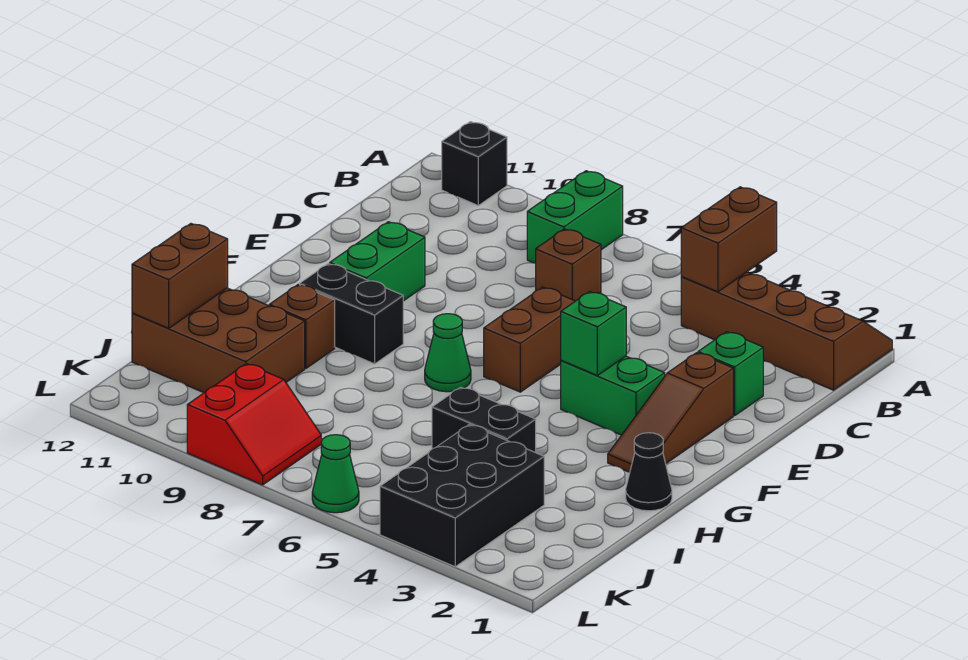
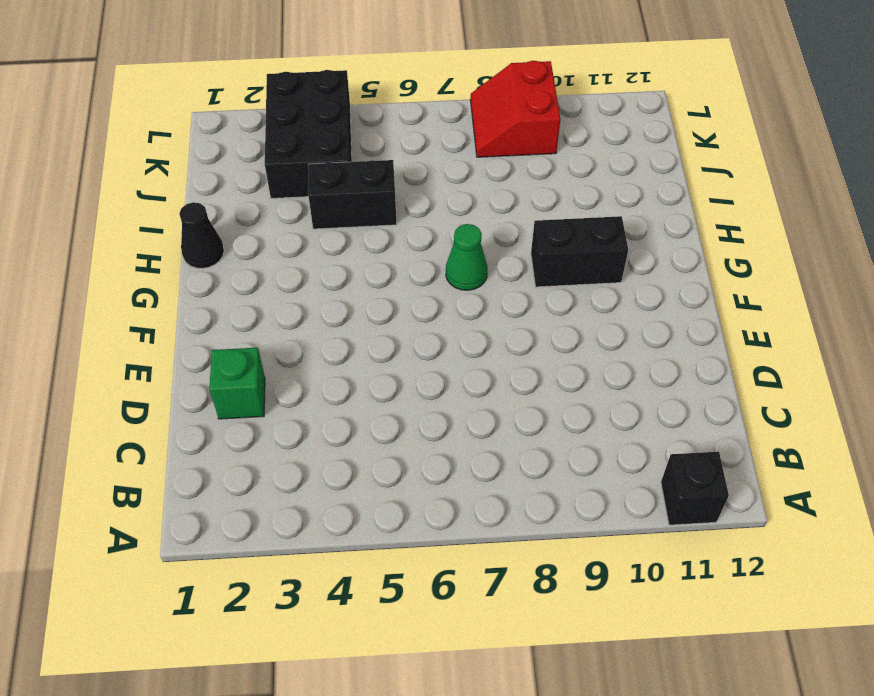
none -> brown 2x4 slope [681,272,892,390]
none -> green 1x2 brick [527,171,623,264]
none -> brown 1x1 brick [536,229,601,301]

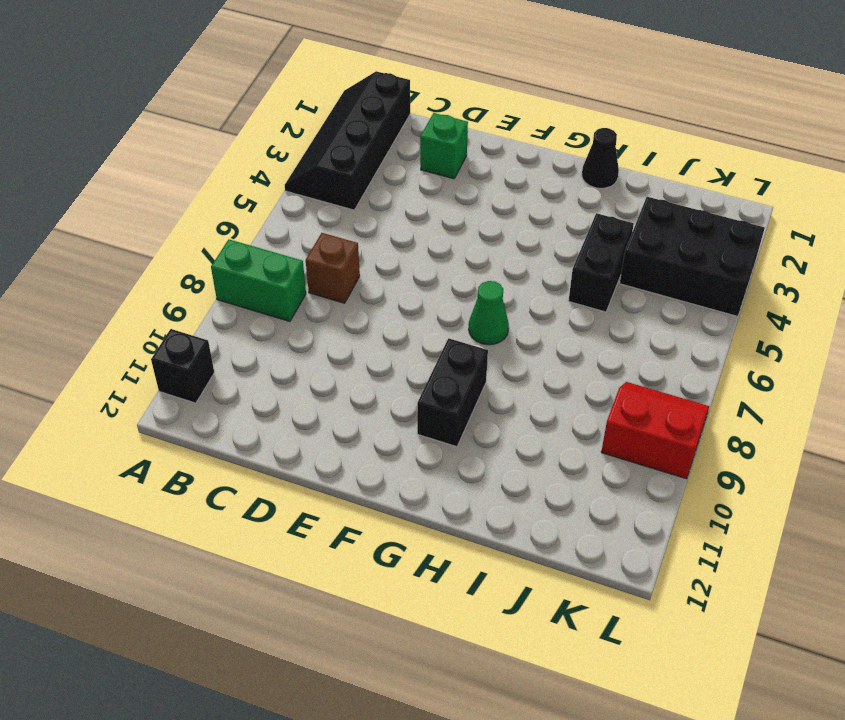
black 2x4 slope [285,71,410,210] -> brown 2x4 slope [681,272,892,390]
none -> brown 1x3 slope [608,353,733,472]
none -> brown 1x2 brick [484,287,575,392]
none -> green 1x2 brick [330,222,425,301]

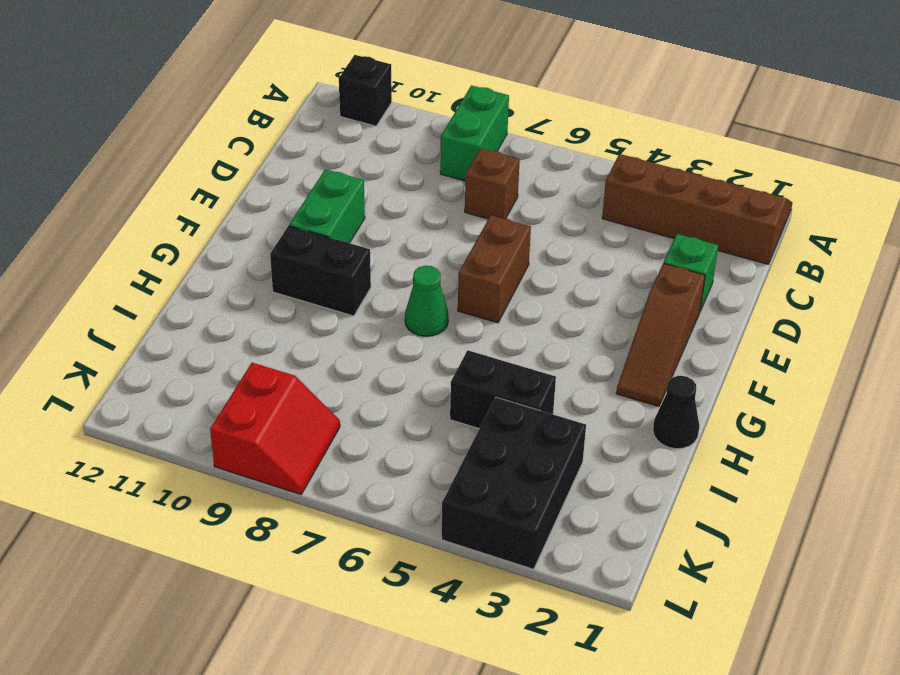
none -> green 1x2 brick [561,356,665,435]
none -> brown 1x1 brick [269,285,335,368]
none -> brown 2x3 brick [132,288,305,393]

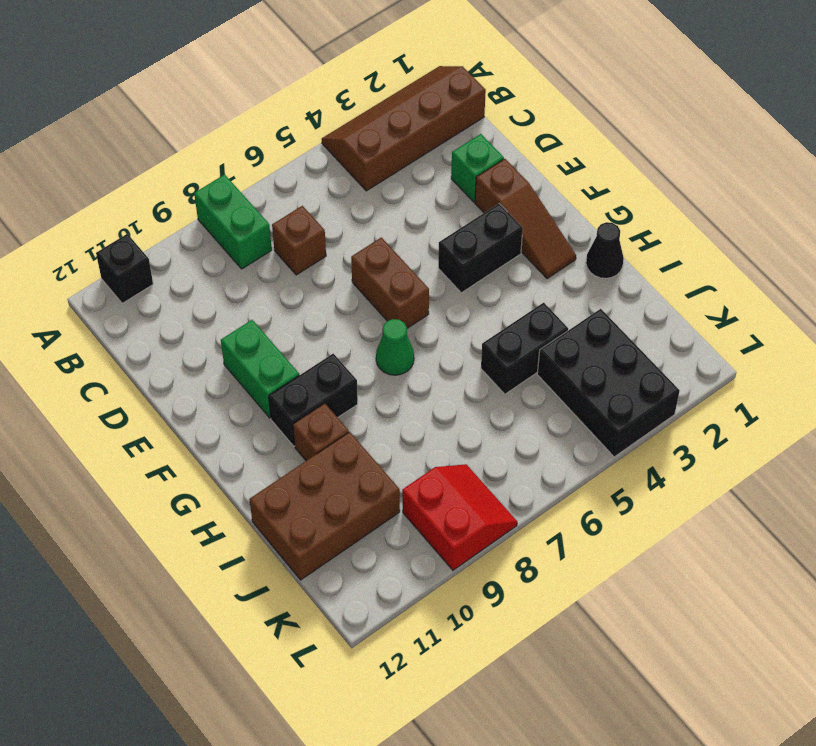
black 1x2 brick [438,204,523,293] -> green 1x2 brick [561,356,665,435]
none -> green 1x1 cone [312,435,359,513]
none -> brown 1x2 brick [681,187,777,292]
none -> green 1x1 brick [561,292,626,375]

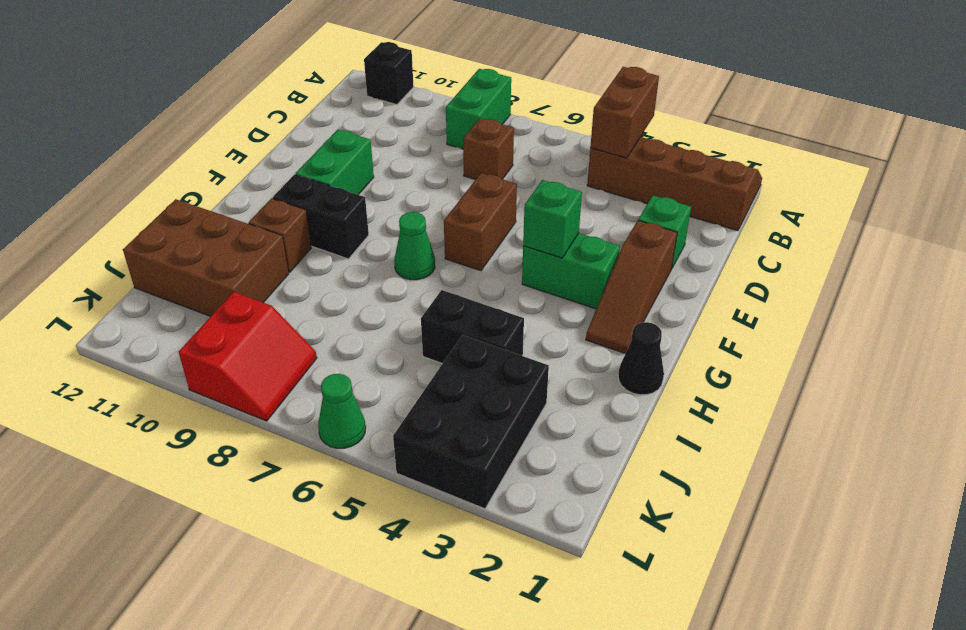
none -> brown 1x2 brick [132,224,228,328]

